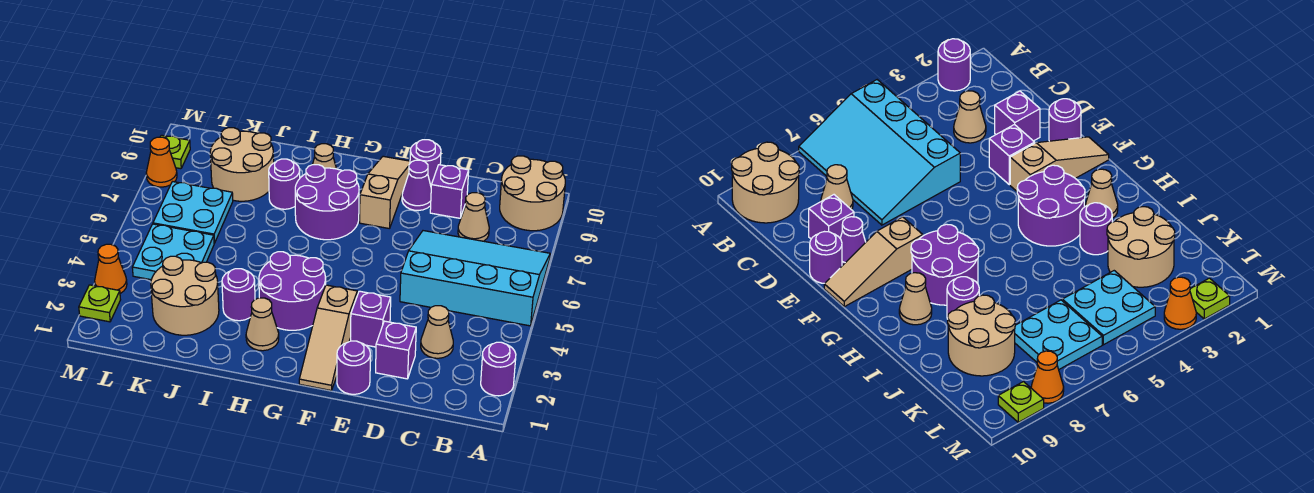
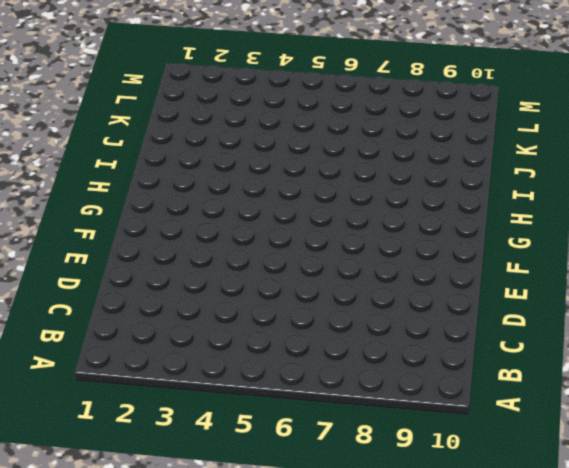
none -> purple 1x1 round brick [481,342,516,396]
none -> cyan 3x4 slope [400,231,550,326]
none -> tan 2x2 round brick [500,156,565,231]

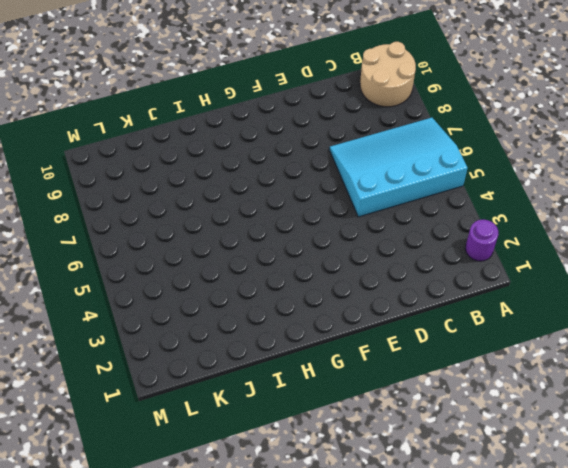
none -> tan 1x1 cone [421,306,453,358]
none -> tan 1x1 cone [458,193,489,241]
none -> purple 1x1 brick [376,321,416,379]

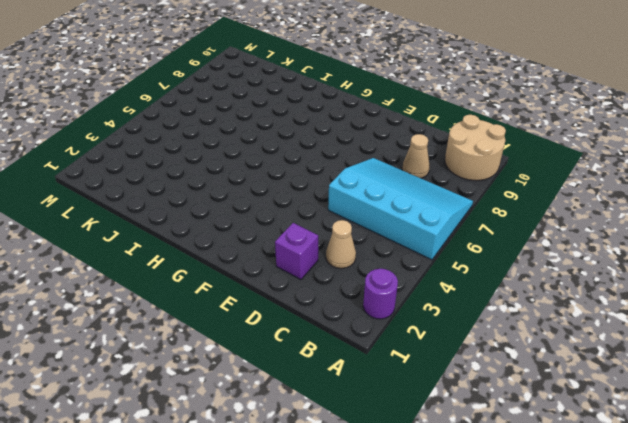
none -> purple 1x1 brick [430,165,469,218]
none -> purple 1x1 round brick [337,341,370,394]
none -> purple 1x1 brick [351,291,391,347]

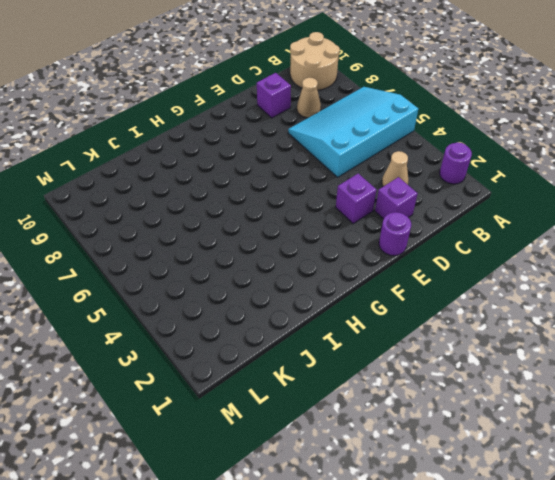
none -> purple 1x1 cone [402,160,431,211]
none -> purple 1x1 round brick [410,140,441,185]
none -> tan 1x3 slope [299,285,357,390]

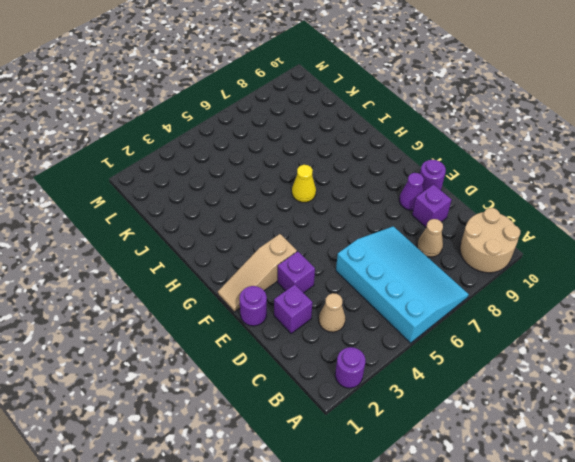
yellow 1x1 cone [292,165,316,202] -> none
none -> tan 1x3 slope [360,156,410,229]
none -> purple 2x2 round brick [259,252,326,330]
none -> purple 2x2 round brick [295,165,359,240]

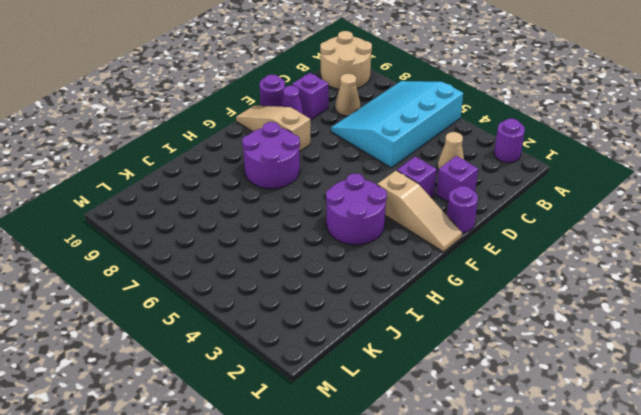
none -> tan 1x1 cone [246,298,279,351]
none -> tan 1x1 cone [313,144,337,169]
none -> purple 1x1 round brick [222,269,255,321]

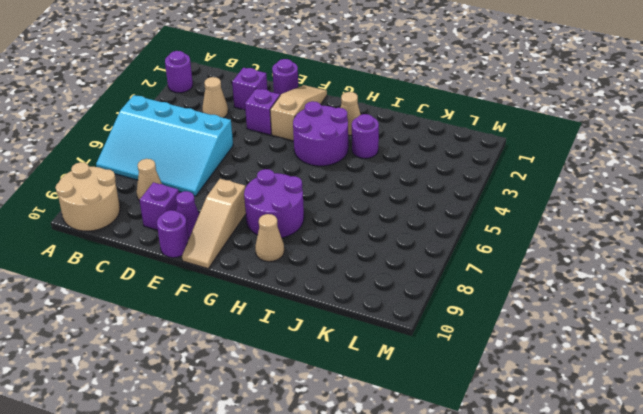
none -> purple 1x1 round brick [269,159,300,209]
none -> tan 2x2 round brick [151,256,219,335]
none -> tan 2x2 round brick [210,128,274,201]

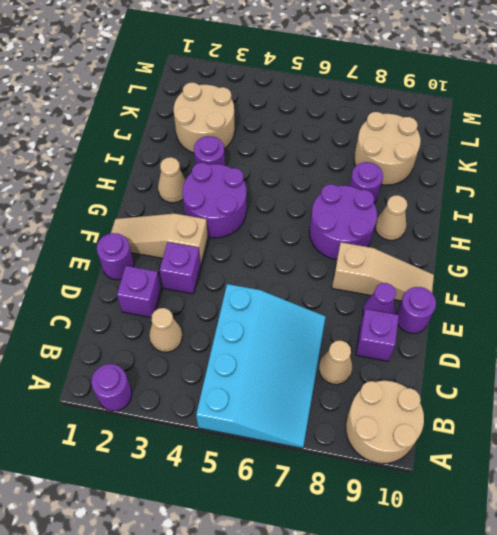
none -> cyan 2x2 plate [132,224,214,280]
none -> cyan 2x2 plate [153,182,233,243]
none -> lime 1x1 plate [79,285,121,322]

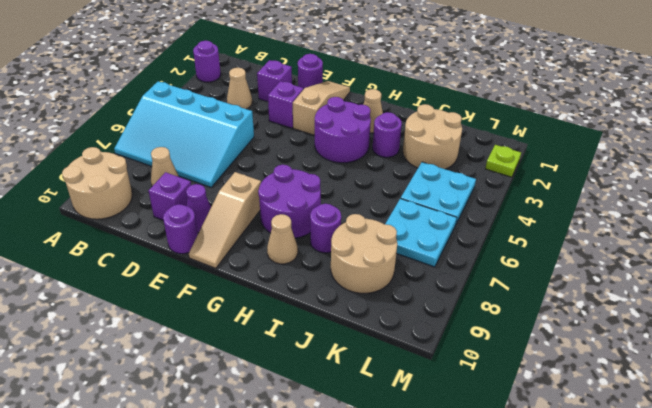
none -> orange 1x1 cone [95,244,127,294]
none -> orange 1x1 cone [146,137,177,187]
none -> lime 1x1 plate [160,135,190,169]

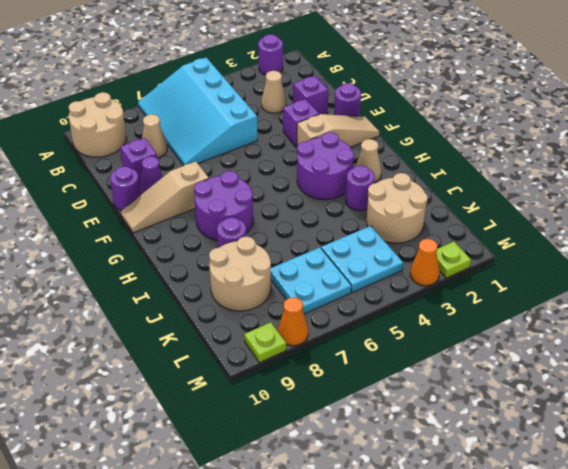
none -> tan 1x1 cone [313,144,337,169]

